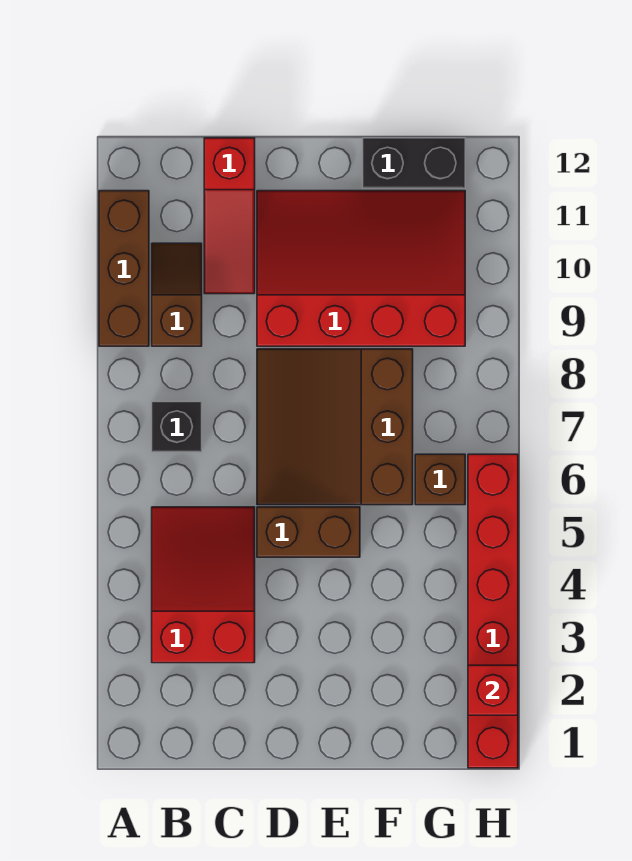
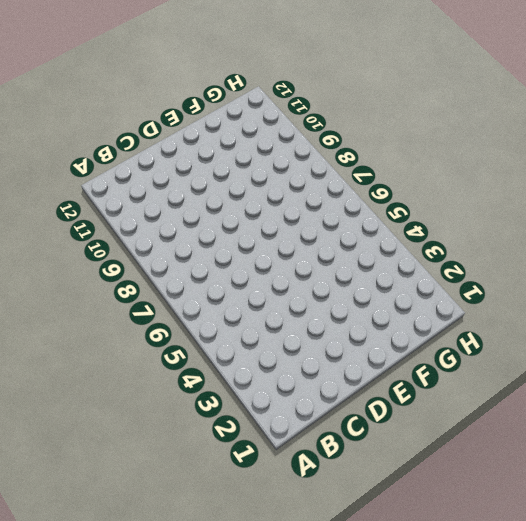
none -> brown 1x3 brick [99,191,149,346]
none -> red 2x3 slope [152,507,255,663]
none -> black 1x1 brick [152,402,202,452]

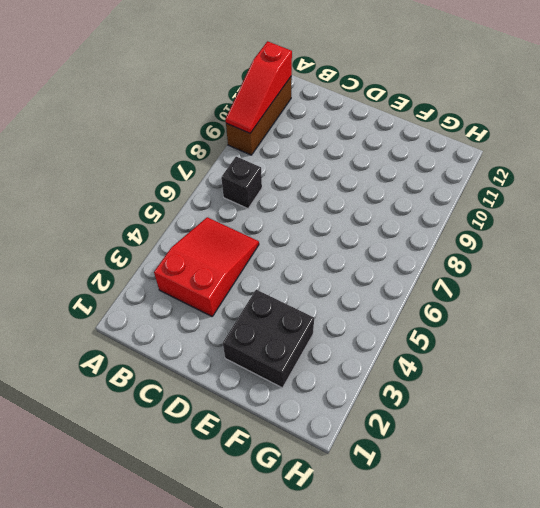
red 1x3 slope [226,41,292,133] -> red 1x3 slope moved to [204,138,255,294]
black 2x2 brick [223,290,314,388] -> none
none -> brown 1x2 slope [152,243,202,346]
none -> brown 1x2 brick [257,507,360,557]
none -> brown 3x3 slope [257,349,413,505]

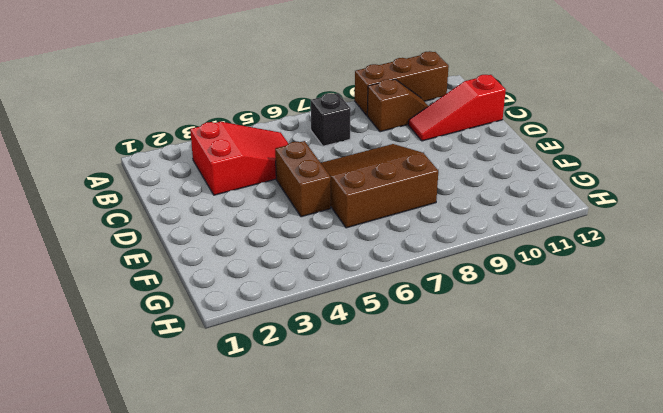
none -> red 3x4 slope [257,191,465,346]
none -> black 1x2 brick [363,138,465,188]
none -> brown 1x1 brick [415,454,465,505]

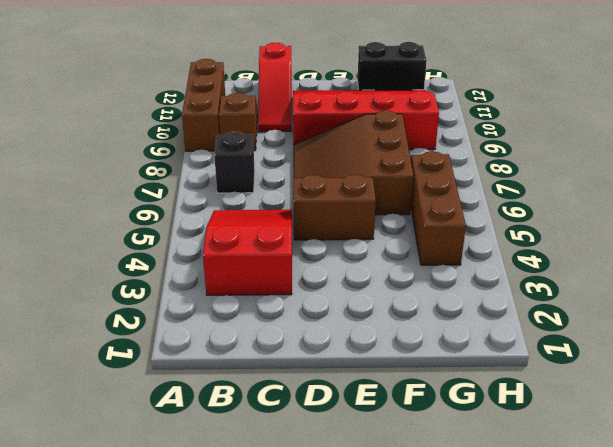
brown 1x3 brick [411,151,466,265] -> brown 1x1 brick [415,454,465,505]
none -> red 1x6 brick [468,454,518,768]
none -> red 1x1 brick [468,665,518,715]

